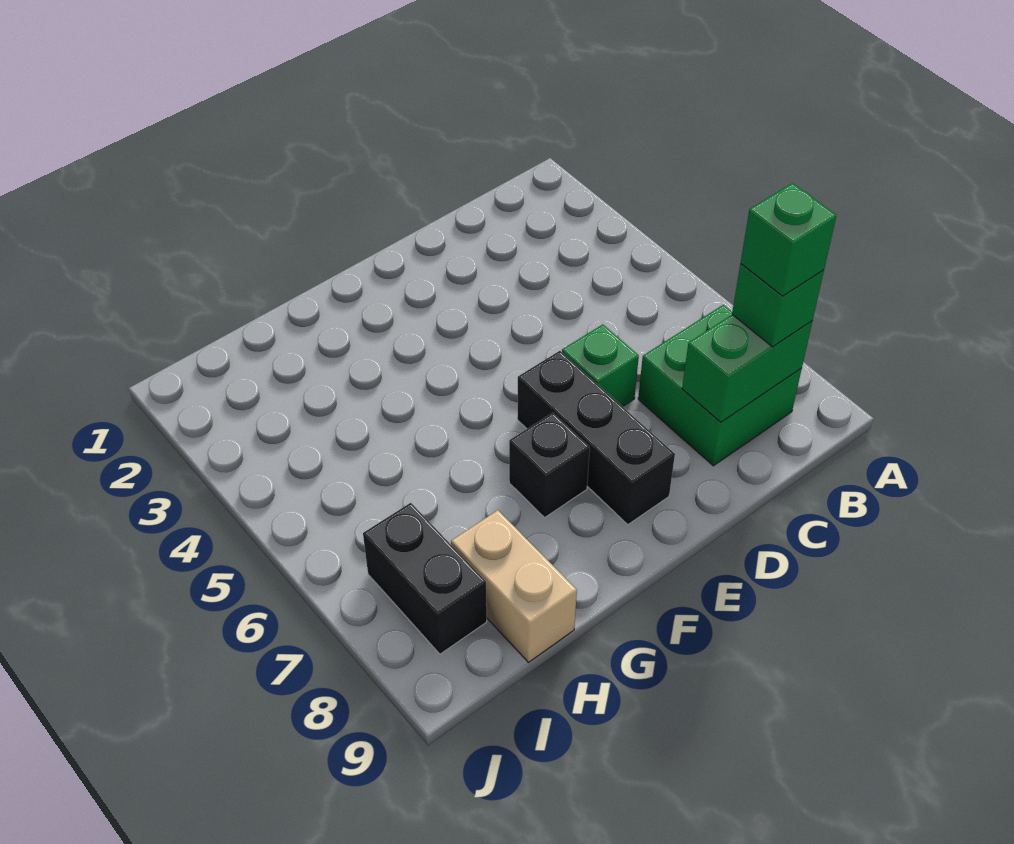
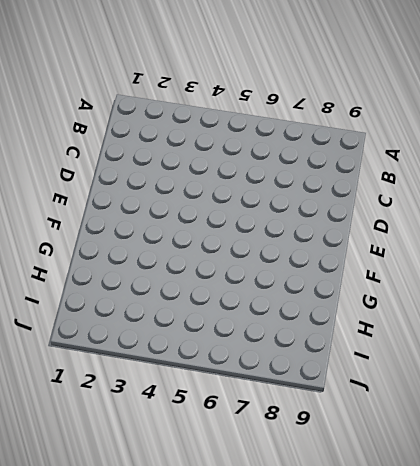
none -> green 2x2 brick [638,305,802,466]
none -> green 1x1 brick [562,324,639,407]

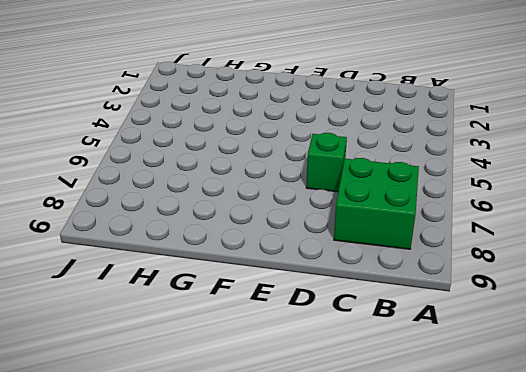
none -> black 1x3 brick [517,351,675,525]
none -> black 1x1 brick [509,413,590,517]

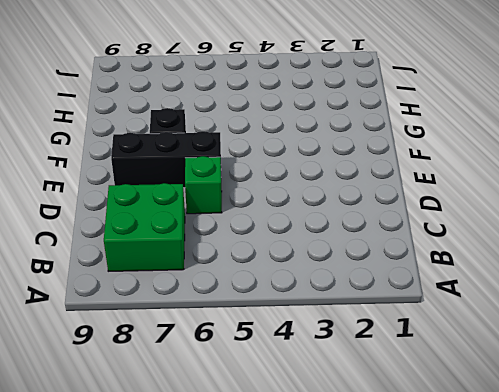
none -> tan 1x2 brick [451,510,577,662]
none -> black 1x2 brick [363,503,487,654]

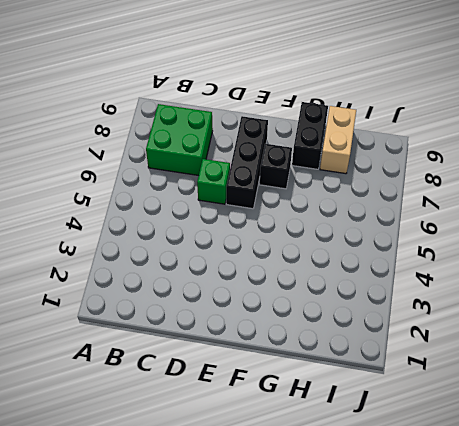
black 1x2 brick [292,102,328,169] -> black 1x2 brick moved to [363,503,487,654]
none -> green 1x2 brick [682,315,812,422]
none -> green 1x1 brick [732,264,824,347]

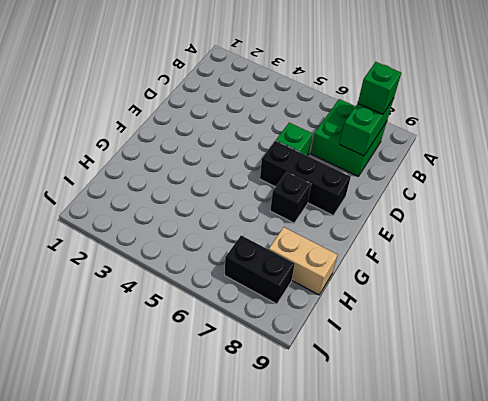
none -> green 1x1 brick [741,183,836,296]

